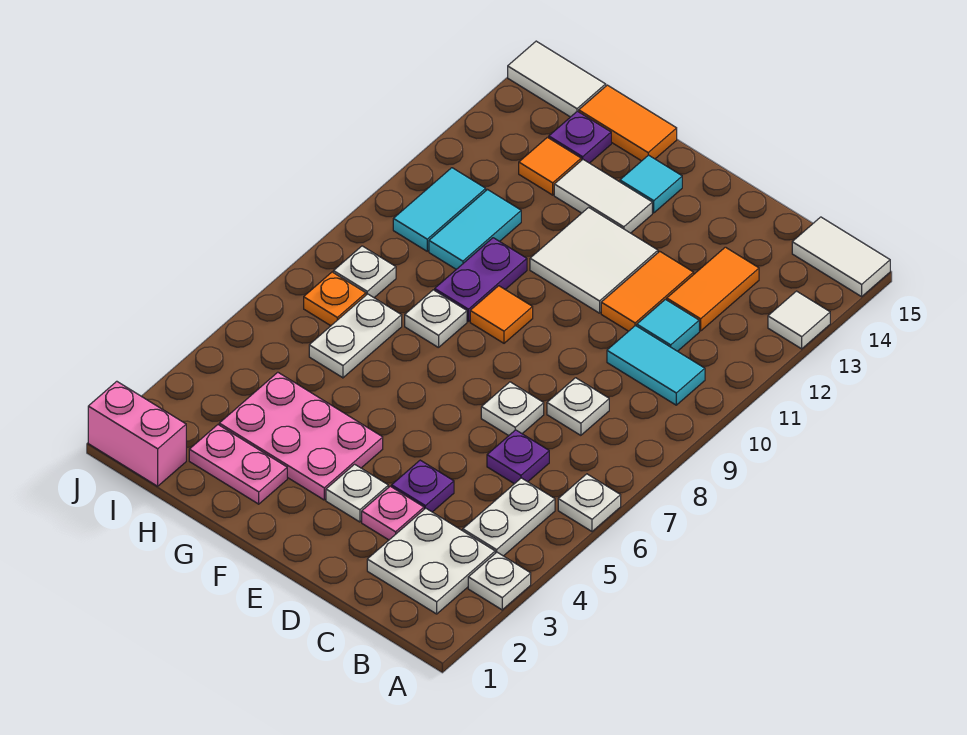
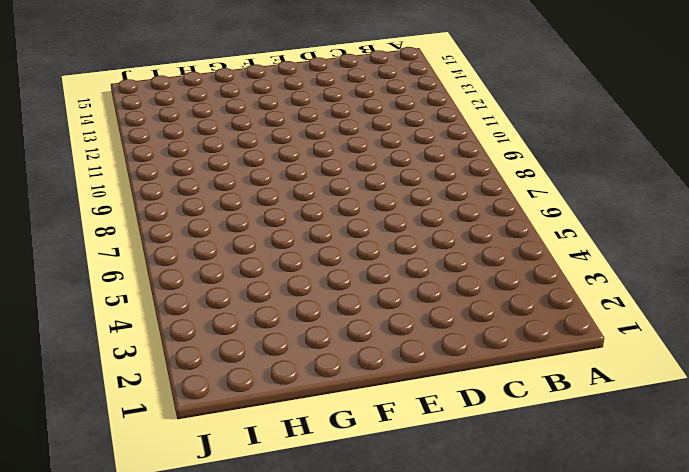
none -> white 1x1 plate [468,552,531,610]
none -> white 1x1 plate [558,474,621,531]
none -> white 1x1 tile [768,291,830,349]
none -> white 1x2 tile [792,217,890,297]

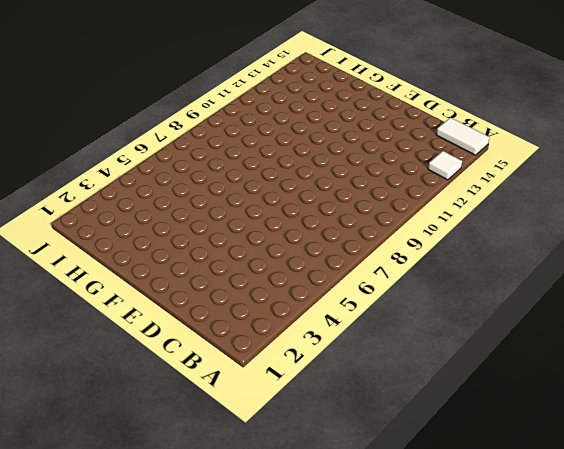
none -> white 1x1 plate [468,552,531,610]
none -> white 1x1 plate [558,474,621,531]
none -> white 2x2 plate [367,508,495,614]
none -> white 1x2 plate [463,478,555,556]

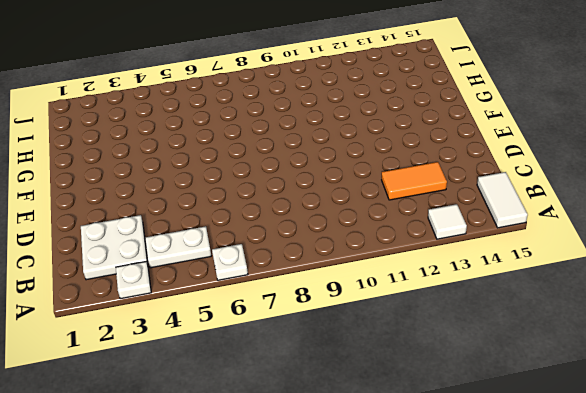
none -> cyan 1x2 tile [607,326,705,405]
none -> purple 1x1 plate [487,430,549,484]
none -> white 1x1 plate [547,378,609,435]
none -> cyan 1x1 tile [637,299,699,351]

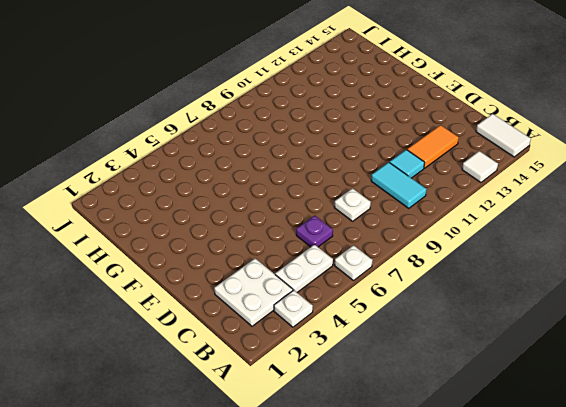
none -> pink 1x1 plate [362,486,424,540]
none -> purple 1x1 plate [392,460,454,512]
none -> white 1x1 plate [481,382,544,436]
none -> orange 1x2 tile [601,251,694,331]

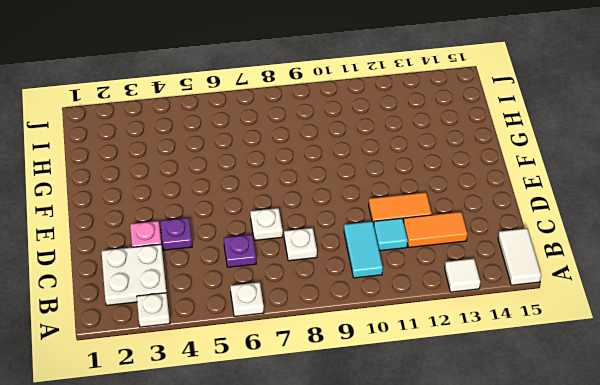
none -> white 1x2 plate [463,478,555,556]
none -> white 1x1 plate [326,464,388,522]
none -> white 2x2 tile [530,207,658,313]
none -> pink 2x3 plate [219,372,383,500]

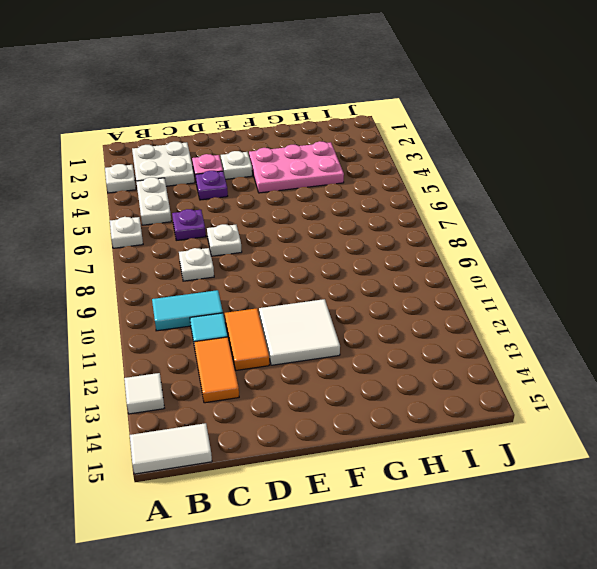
none -> orange 1x1 tile [470,286,533,343]
none -> white 1x2 tile [554,160,652,233]
none -> cyan 1x1 tile [620,155,682,213]
none -> pink 1x2 plate [189,425,287,504]

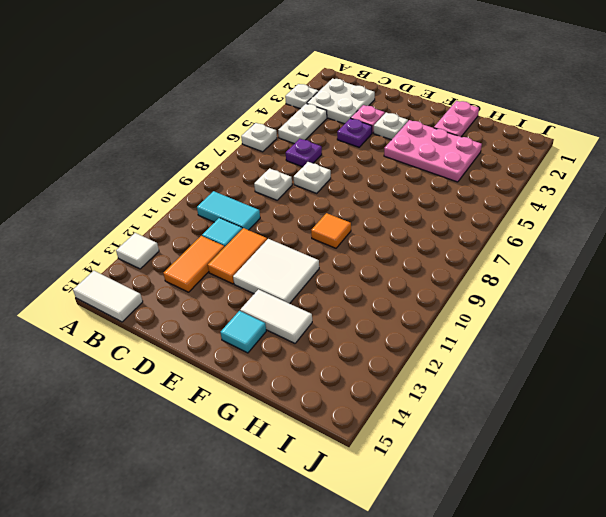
pink 1x2 plate [434,101,479,137] -> pink 1x2 plate turned to [189,425,287,504]
none -> white 1x1 plate [405,290,467,348]
none -> purple 1x2 plate [435,238,527,321]
none -> orange 1x2 tile [579,85,677,161]
none -> white 1x2 plate [309,294,402,378]

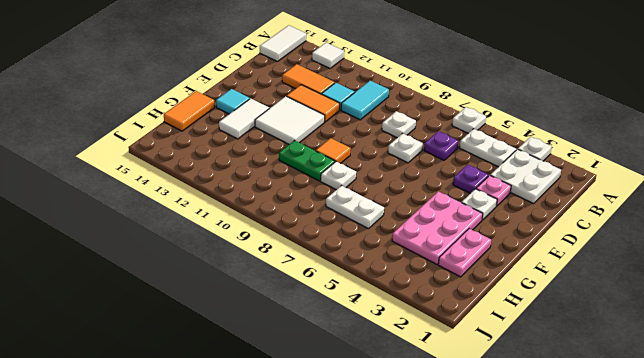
green 1x2 plate [279,140,335,181] -> purple 1x2 plate [435,238,527,321]
none -> cyan 1x2 tile [429,190,521,269]
none -> orange 1x1 tile [519,137,581,195]
none -> purple 1x1 plate [549,111,611,163]
none -> pink 1x2 brick [88,381,186,486]

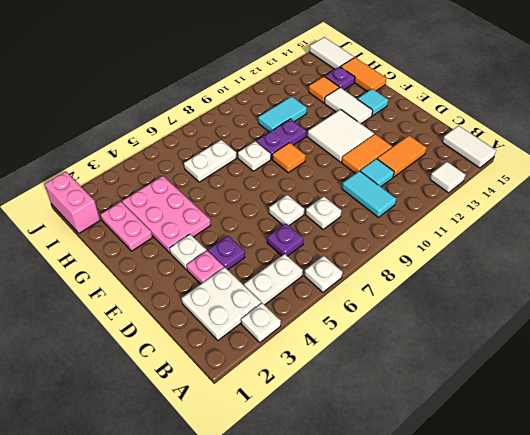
none -> orange 1x1 plate [304,272,366,326]
none -> white 1x1 plate [333,246,396,298]
none -> cyan 1x2 tile [393,168,486,251]

